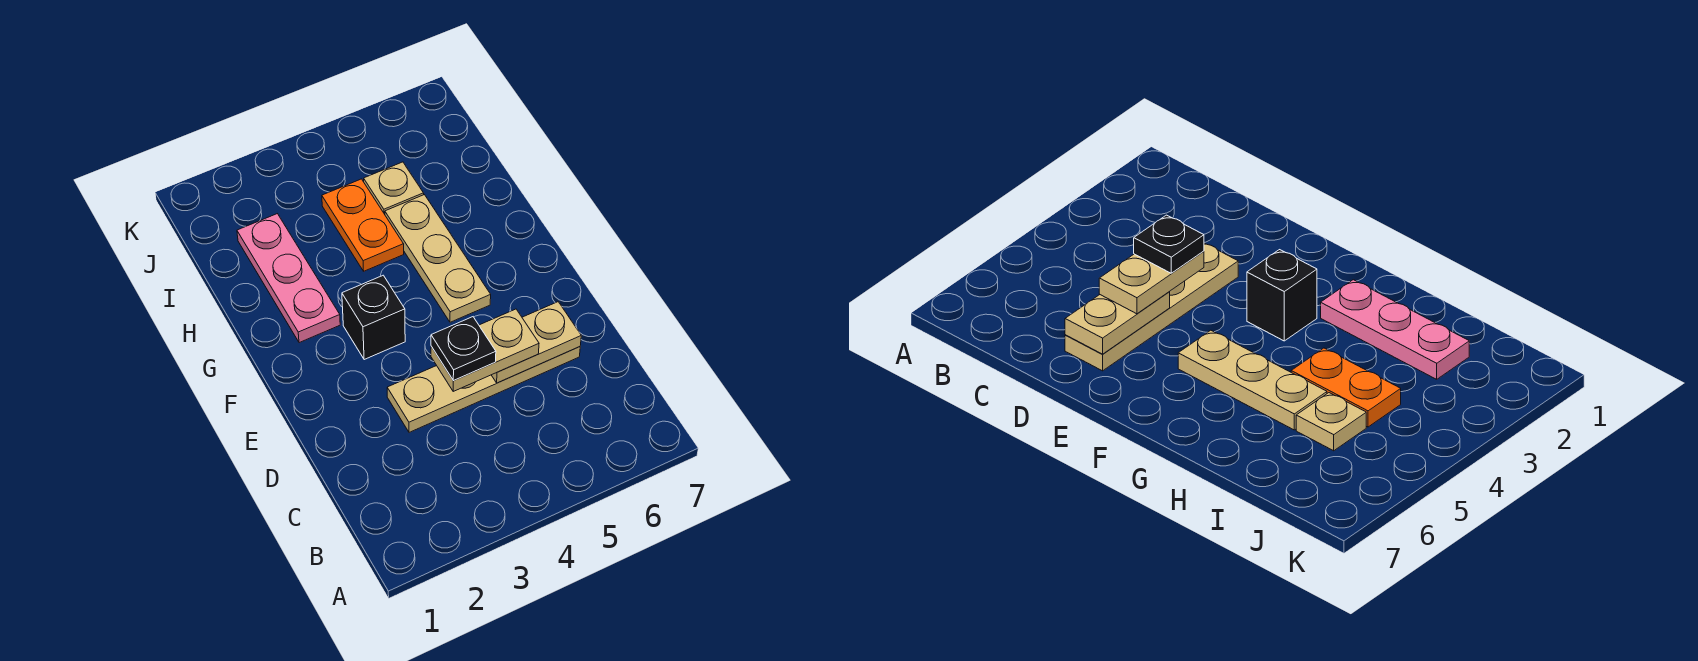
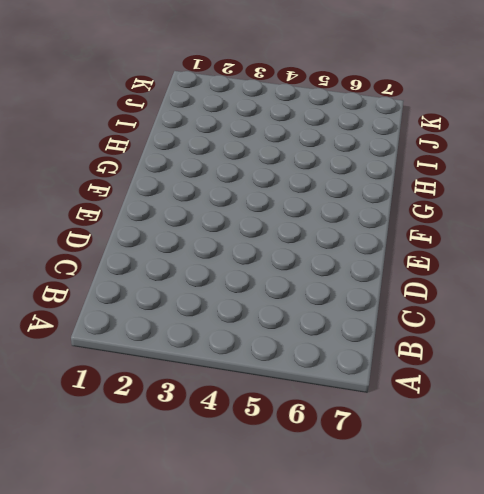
none -> tan 1x4 plate [387,347,580,432]
none -> black 1x1 brick [342,275,405,360]

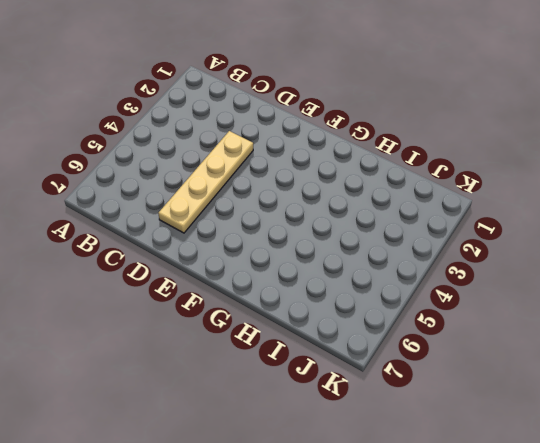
none -> black 1x1 brick [342,275,405,360]
none -> tan 1x3 plate [385,195,491,322]

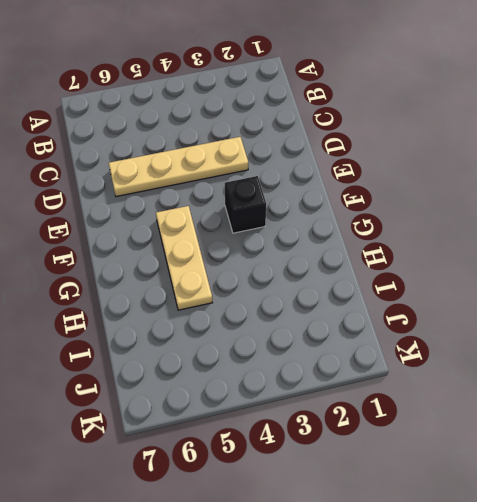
none -> pink 1x3 plate [237,214,340,343]
none -> orange 1x2 plate [322,179,404,271]

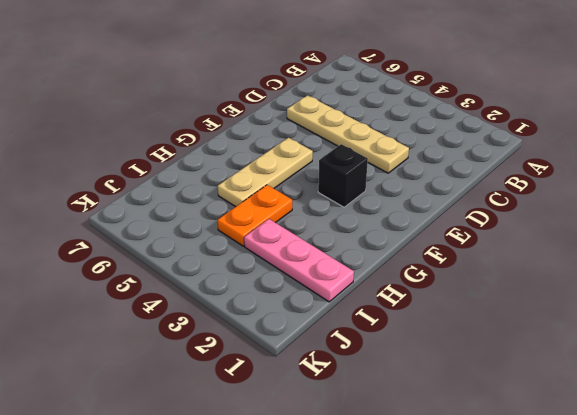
pink 1x3 plate [244,219,354,302] -> pink 1x3 plate turned to [237,214,340,343]
none -> tan 1x1 plate [364,162,424,214]
none -> tan 1x2 plate [492,302,581,383]

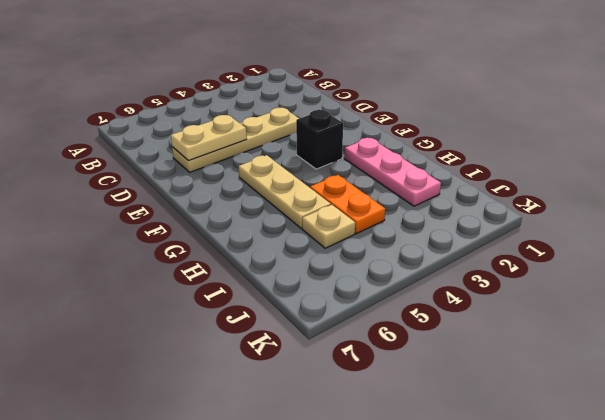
none -> tan 1x2 plate [431,309,539,391]
none -> black 1x1 plate [431,317,496,381]

